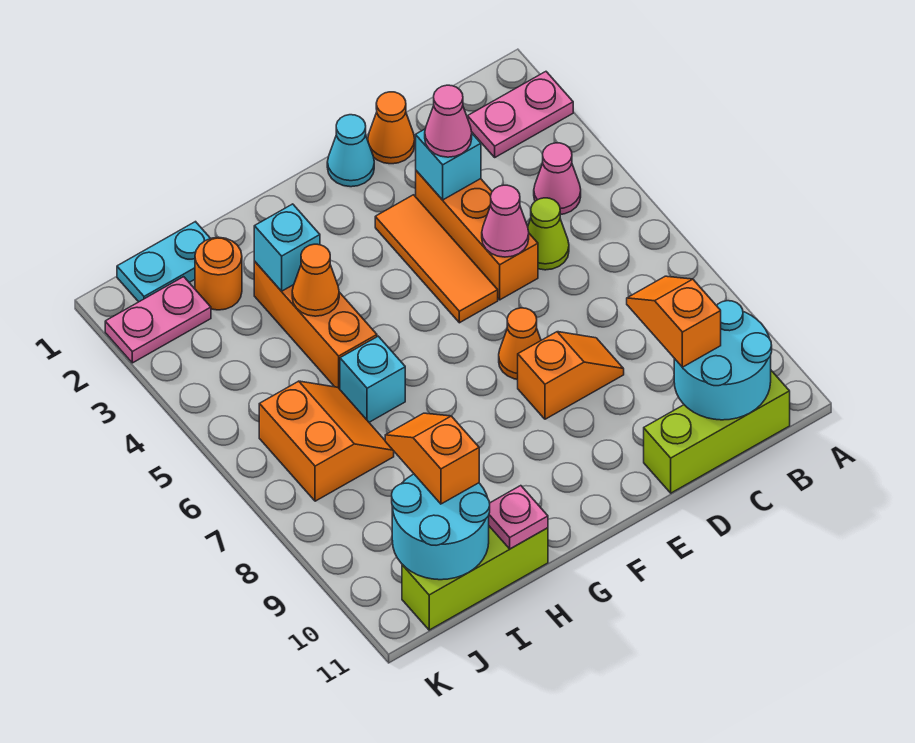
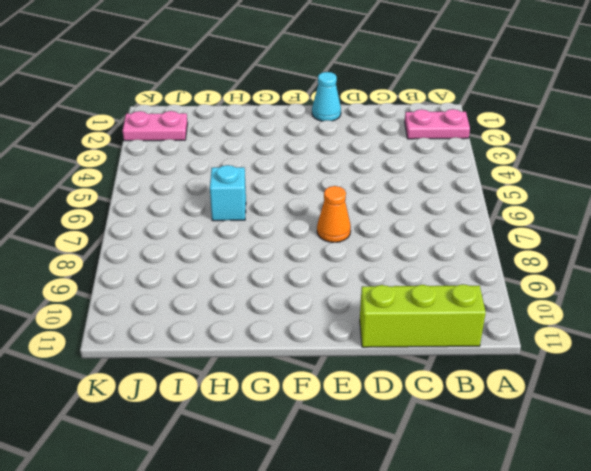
none -> pink 1x1 cone [534,143,581,214]
none -> lime 1x1 cone [528,198,569,270]
none -> orange 1x1 cone [368,92,415,164]

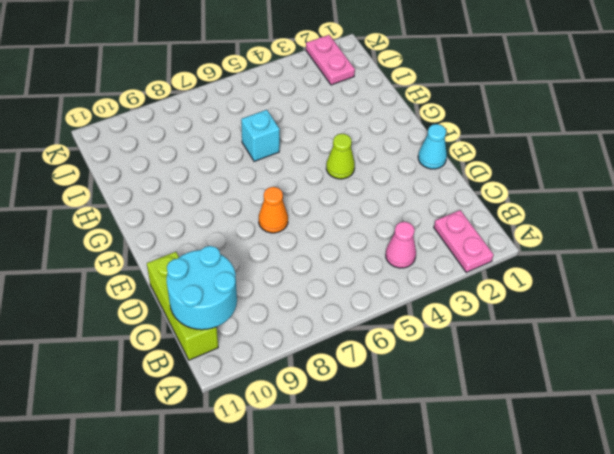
lime 1x1 cone [326,134,355,179] -> lime 1x1 cone moved to [528,198,569,270]
none -> orange 1x1 cone [368,92,415,164]
none -> orange 1x3 brick [416,171,538,300]
none -> orange 1x2 slope [518,332,624,419]

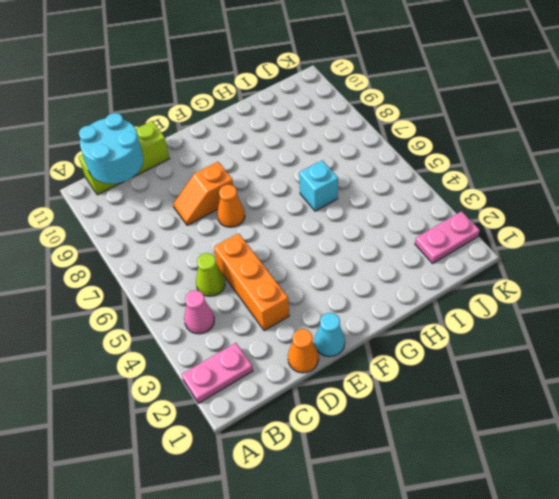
none -> orange 1x3 tile [375,195,498,323]
none -> orange 1x3 brick [254,261,377,389]
none -> lime 1x3 brick [402,526,548,630]

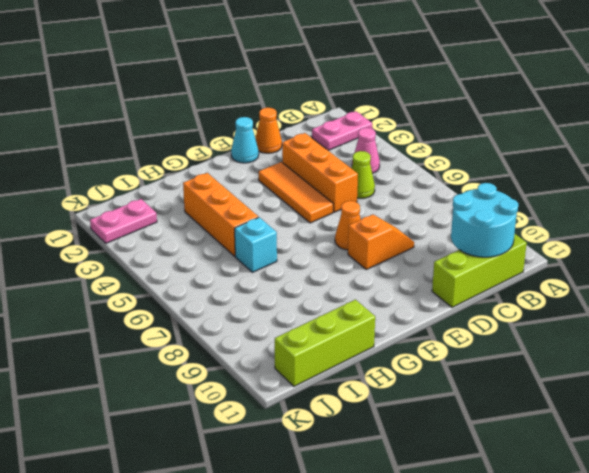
none -> cyan 1x2 plate [117,222,211,302]
none -> orange 1x1 round brick [195,237,242,310]
none -> orange 2x2 slope [259,381,394,501]

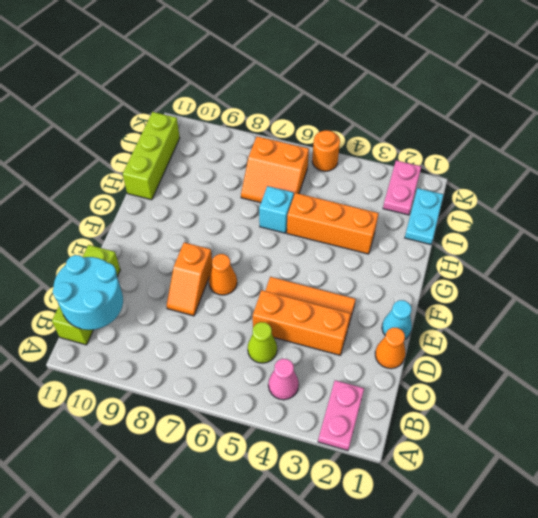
orange 1x1 round brick [312,130,340,171] -> orange 1x1 round brick moved to [195,237,242,310]
none -> cyan 1x1 brick [416,129,481,200]
none -> pink 1x1 cone [482,185,529,257]
none -> cyan 1x1 brick [254,204,320,291]

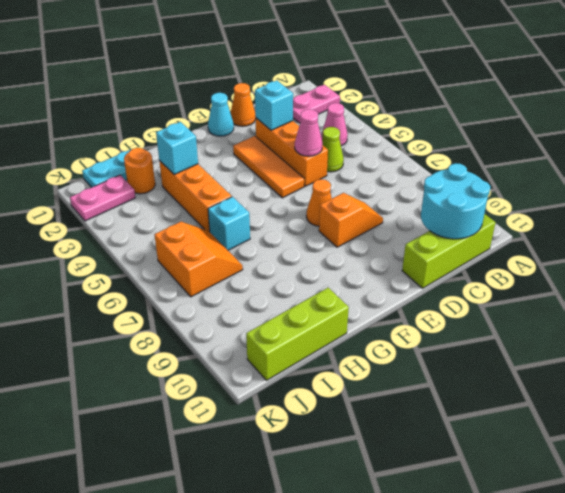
none -> orange 1x1 cone [292,244,339,316]
none -> pink 1x1 plate [489,486,548,549]
none -> cyan 2x2 round brick [392,474,490,580]

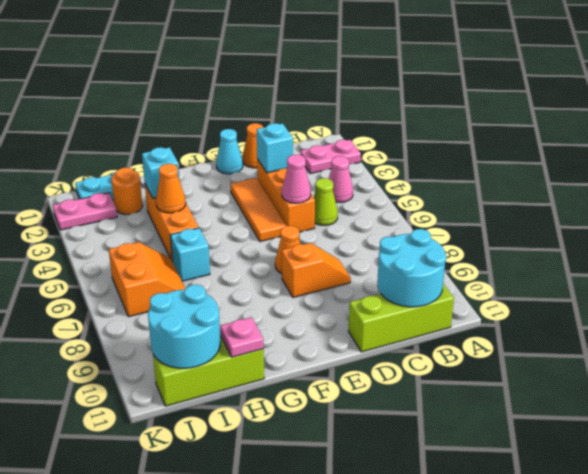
none -> orange 1x2 slope [627,276,721,367]
none -> pink 1x1 cone [425,85,472,157]
none -> orange 1x2 slope [385,413,479,504]

